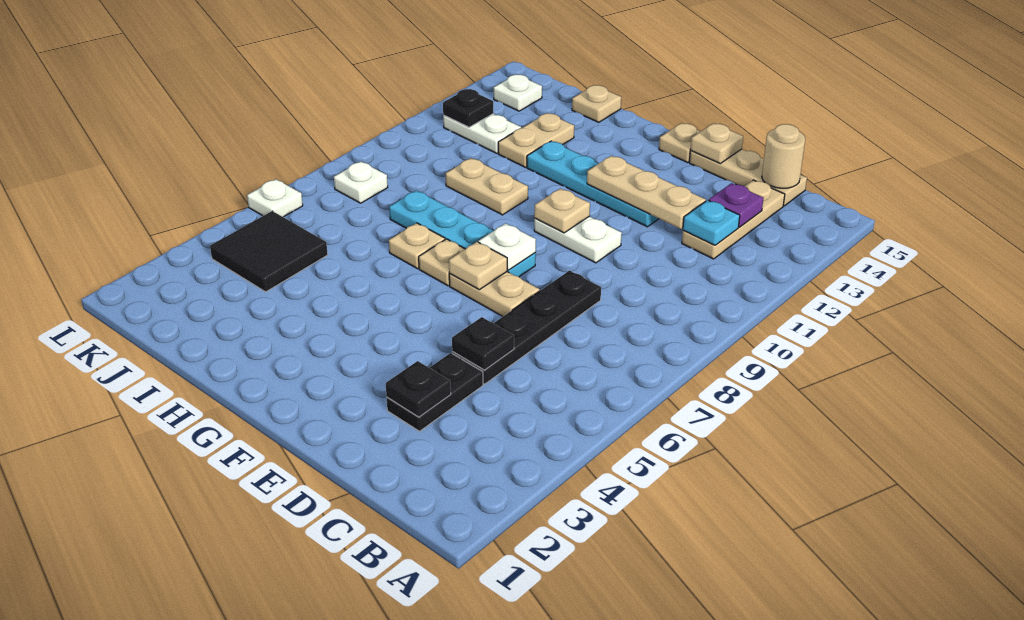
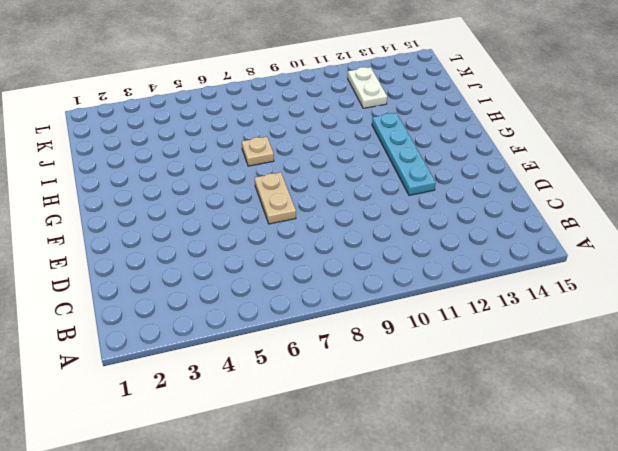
none -> tan 1x3 plate [682,180,785,259]
none -> tan 1x3 plate [689,149,807,206]
none -> black 1x2 plate [387,353,483,431]
none -> black 1x4 plate [452,271,601,384]

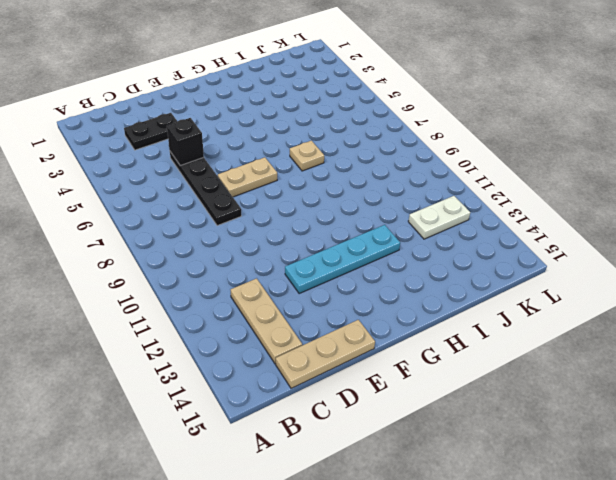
black 1x2 plate [124,113,177,150] -> black 1x2 plate turned to [387,353,483,431]
black 1x1 brick [167,118,204,166] -> black 1x1 plate [452,317,514,370]
none -> white 1x2 plate [534,216,622,263]
none -> cyan 1x4 plate [389,191,536,277]
none -> tan 1x1 plate [659,123,701,163]
none -> tan 1x1 plate [419,239,465,286]

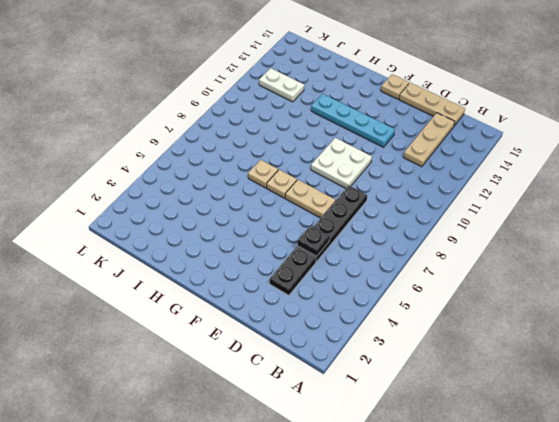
white 2x2 plate [311,138,372,188] -> white 1x2 plate [534,216,622,263]
none -> cyan 1x4 plate [389,191,536,277]
none -> tan 1x2 plate [445,158,528,215]
none -> tan 1x2 plate [498,113,574,167]
none -> tan 1x1 plate [572,85,621,122]

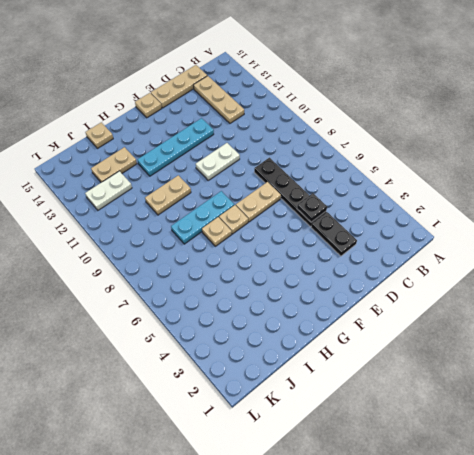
cyan 1x3 plate [171,191,234,244] -> cyan 1x4 plate [389,191,536,277]
tan 1x2 plate [91,147,137,182] -> tan 1x2 plate turned to [498,113,574,167]
none -> black 2x2 tile [210,211,328,292]
none -> white 1x1 plate [334,162,388,203]
none -> white 1x1 plate [493,75,542,111]
none -> white 1x1 plate [247,179,303,217]

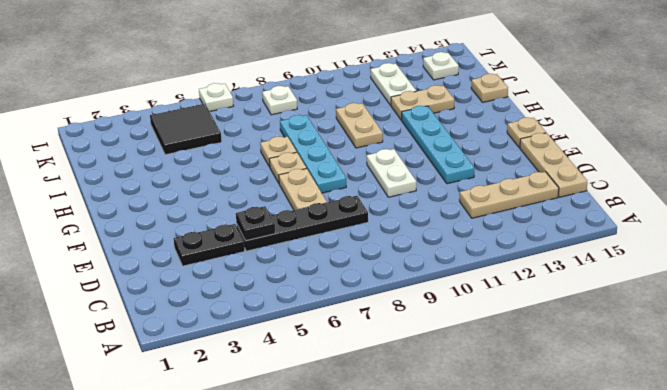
none -> cyan 1x1 plate [683,200,740,245]
none -> purple 1x1 plate [709,183,763,227]
none -> tan 1x1 round brick [762,124,805,188]
none -> black 1x1 plate [386,361,451,417]

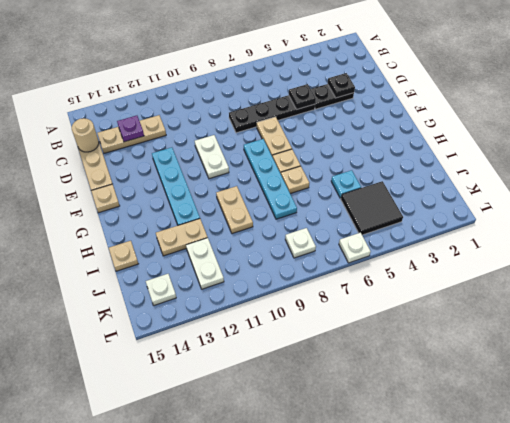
cyan 1x1 plate [331,170,361,198] -> cyan 1x1 plate moved to [683,200,740,245]
none -> tan 1x3 plate [587,156,706,229]
none -> tan 1x1 plate [691,123,743,163]
none -> tan 1x1 plate [449,242,507,290]
none -> white 1x1 plate [478,223,536,270]

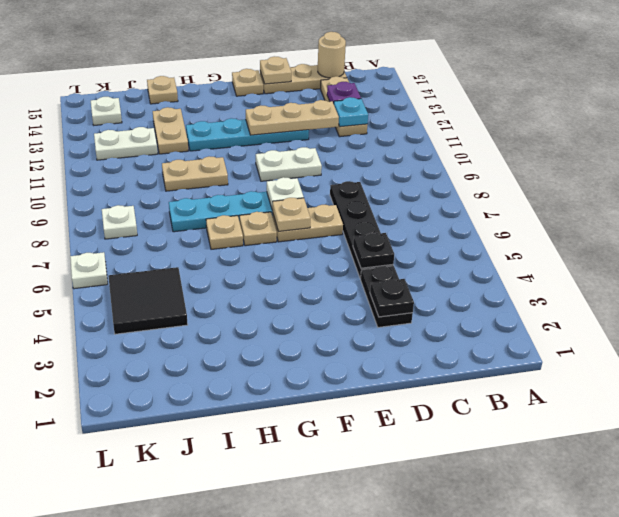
none -> tan 1x1 plate [534,189,590,233]
none -> black 1x1 plate [443,89,493,127]

